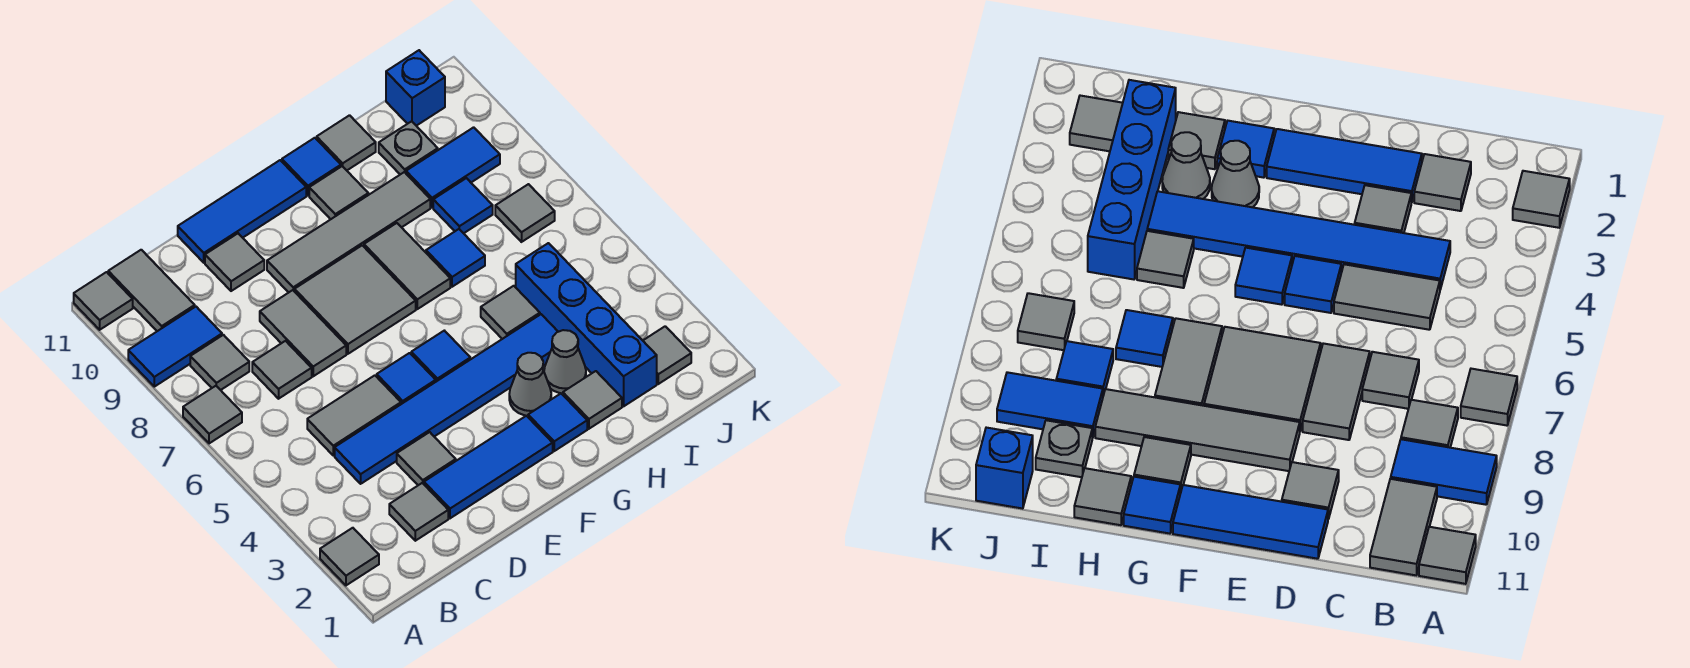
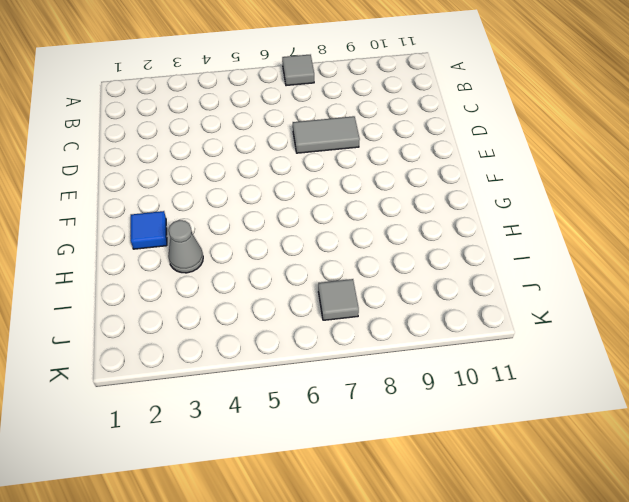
none -> grey 1x1 tile [320,528,379,585]
none -> blue 1x2 tile [128,307,222,387]
none -> grey 1x1 tile [74,272,133,330]
none -> grey 1x1 tile [190,335,249,390]

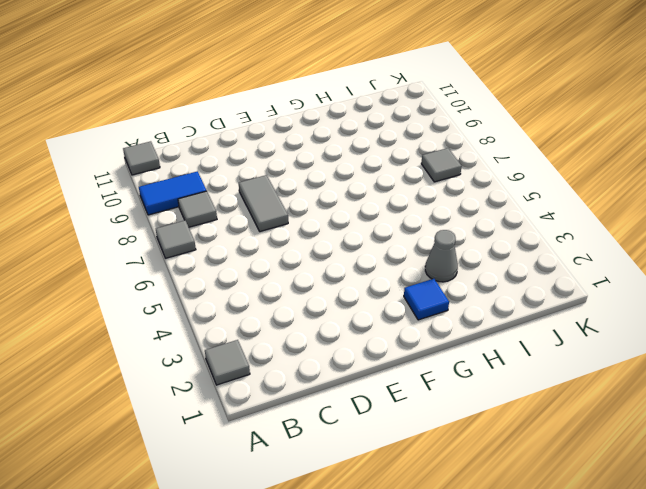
none -> grey 1x2 tile [108,250,195,331]
none -> grey 1x1 tile [389,483,448,541]
none -> blue 1x6 tile [335,314,558,484]
none -> grey 1x2 tile [307,375,401,455]

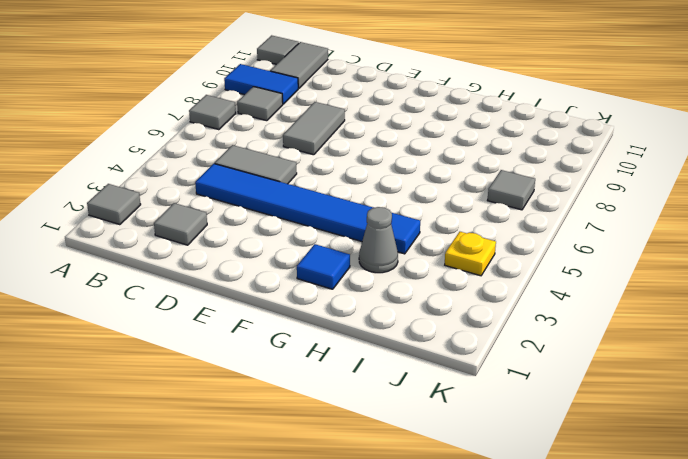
yellow 1x1 plate [445,232,496,276] -> none
none -> grey 1x1 tile [252,341,312,399]
none -> blue 1x3 tile [424,416,553,518]
none -> grey 1x1 tile [397,432,456,485]
none -> grey 1x1 tile [205,234,264,291]

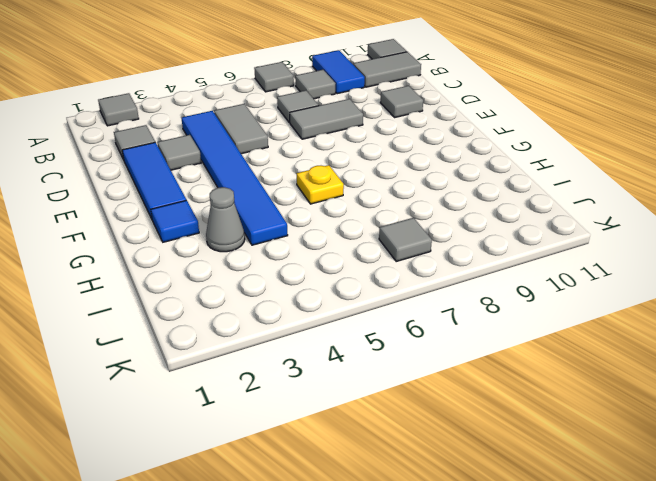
yellow 1x1 plate [297,165,344,204] -> none
none -> blue 1x3 tile [178,160,306,263]
none -> blue 1x1 tile [377,353,436,404]
none -> grey 2x2 tile [295,245,416,354]
none -> grey 1x4 tile [267,172,430,292]

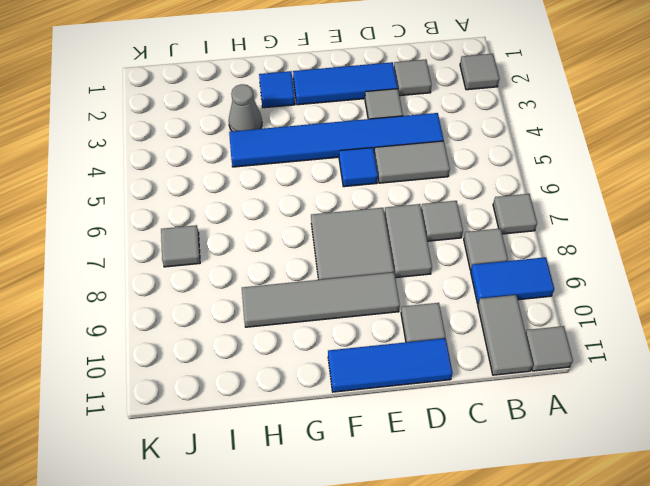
none -> blue 1x1 tile [411,331,470,382]
none -> grey 1x1 cone [509,353,551,416]
none -> grey 1x2 tile [364,223,450,309]
none -> grey 1x1 tile [309,166,368,219]

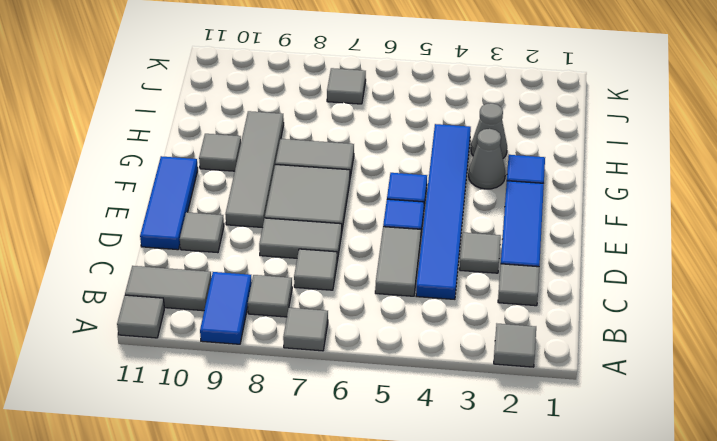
none -> blue 1x1 tile [282,138,341,195]
none -> grey 1x1 tile [563,371,622,429]
none -> grey 1x1 tile [481,286,540,339]
none -> blue 1x1 tile [426,229,485,287]

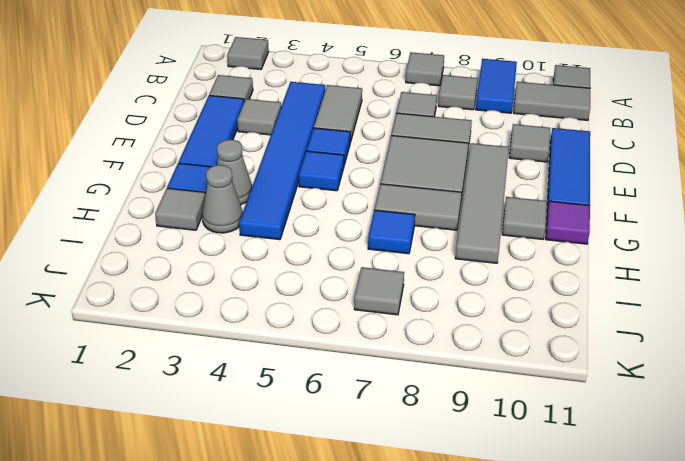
purple 1x1 tile [546,201,590,244] -> blue 1x1 tile [282,138,341,195]
none -> grey 1x1 tile [481,286,540,339]
none -> grey 1x1 tile [317,115,376,170]
none -> blue 1x4 brick [516,243,657,406]
none -> blue 1x1 tile [433,178,493,233]

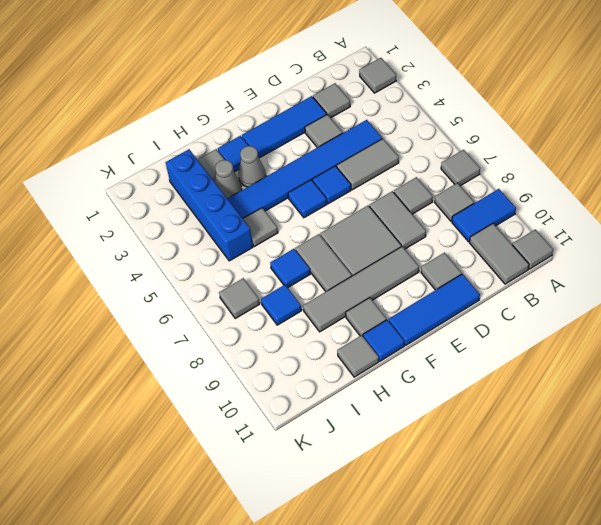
none -> blue 1x2 tile [406,127,500,208]
none -> grey 1x1 plate [379,121,438,174]
none -> grey 1x1 tile [643,326,691,384]
none -> blue 1x1 brick [386,50,445,126]

